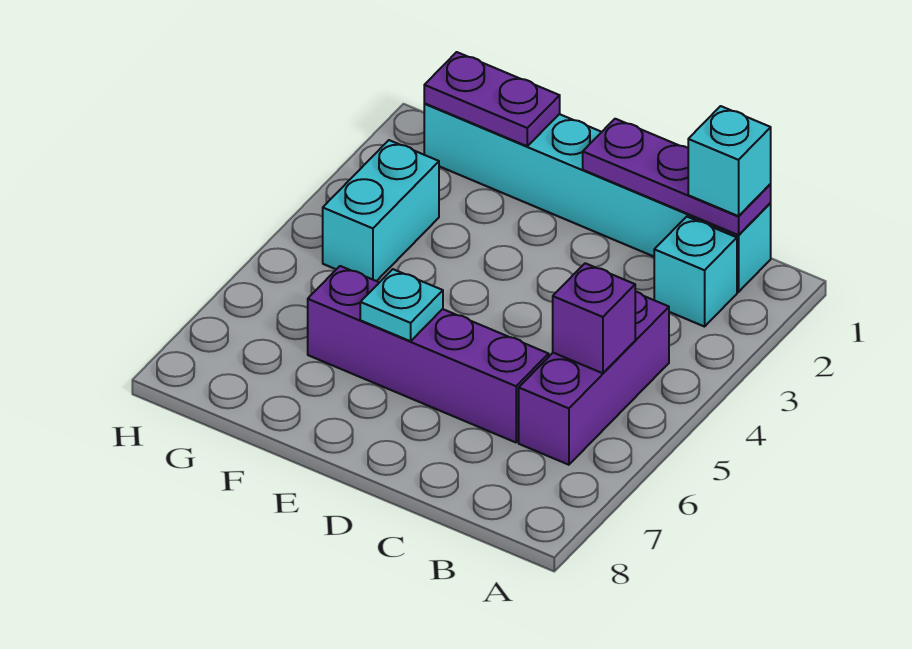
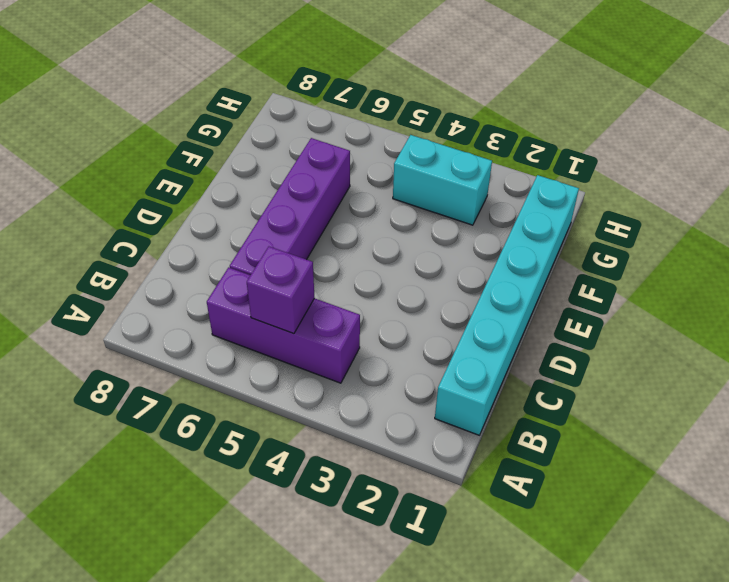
none -> cyan 1x1 brick [654,217,737,327]
none -> purple 1x3 plate [583,119,771,235]

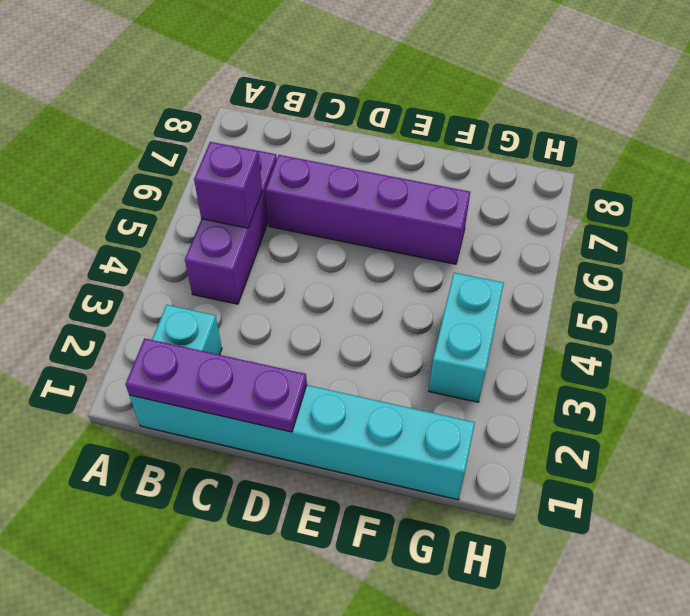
none -> cyan 1x1 plate [360,269,443,341]
none -> purple 1x2 plate [424,52,560,146]

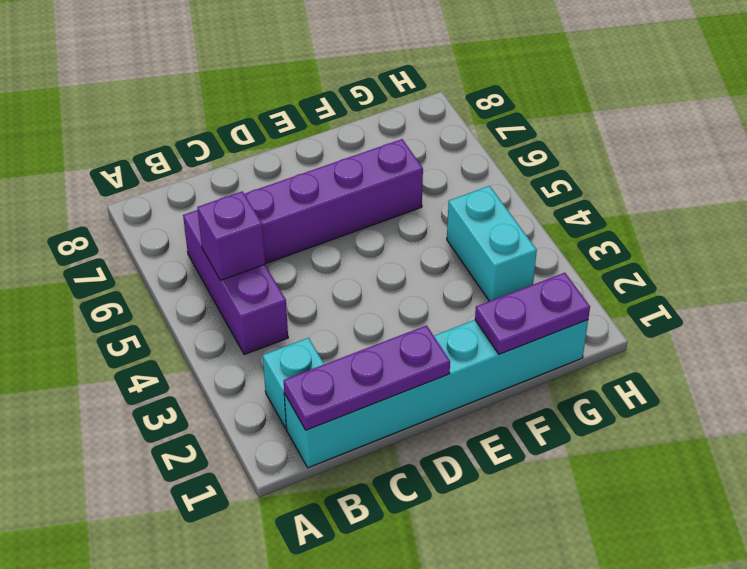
none -> cyan 1x1 plate [360,269,443,341]
none -> cyan 1x1 brick [688,106,771,216]

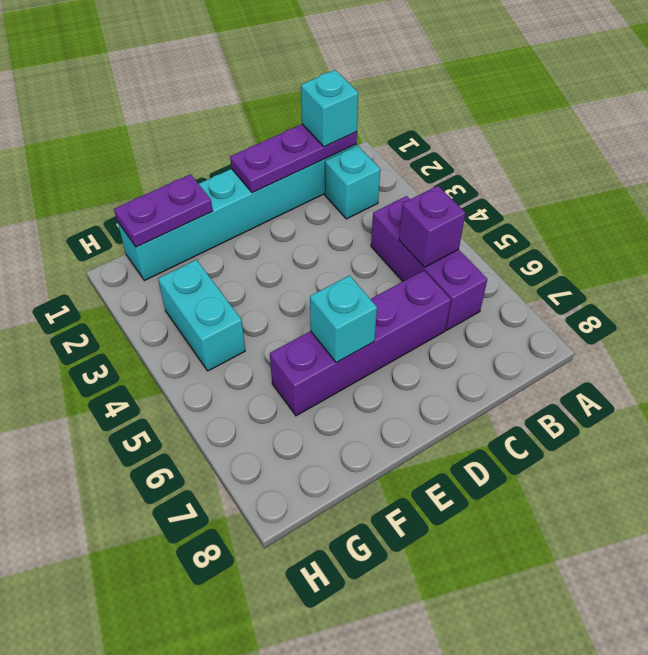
cyan 1x1 brick [310,276,377,363] -> cyan 1x1 plate [360,269,443,341]

